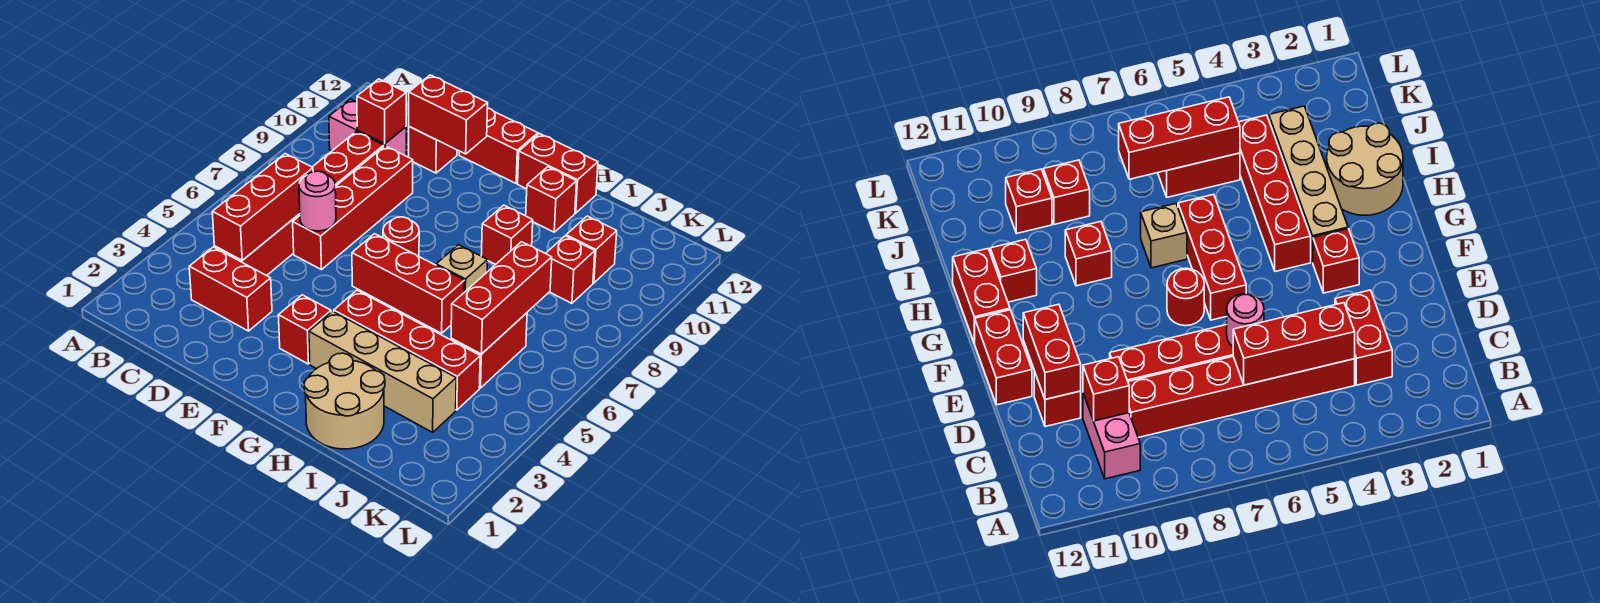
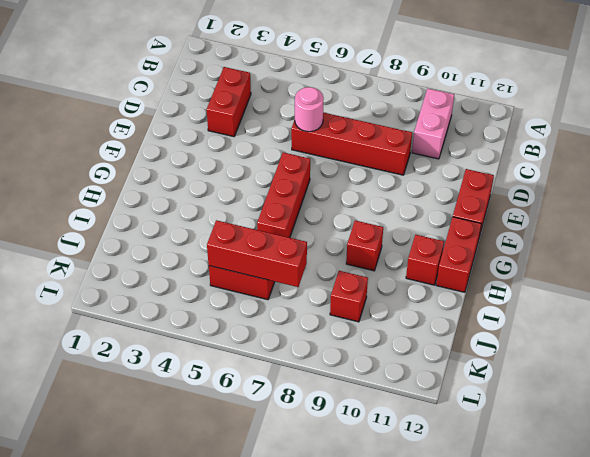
none -> red 1x6 brick [214,132,384,276]
none -> red 1x1 brick [409,127,457,173]
none -> red 1x1 brick [278,295,331,364]

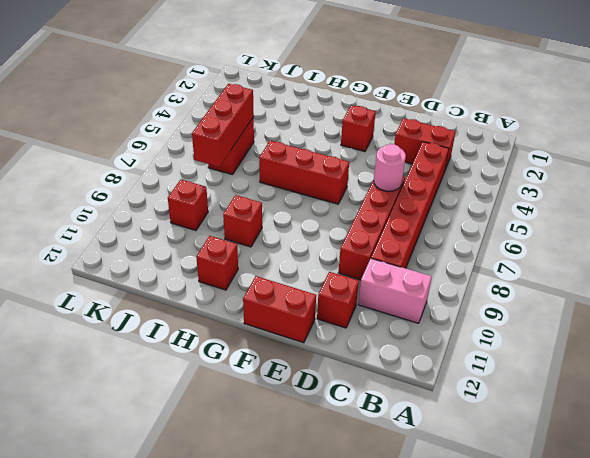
none -> red 1x1 round brick [383,217,419,256]
none -> tan 1x4 brick [309,311,456,432]
none -> red 1x4 brick [334,290,480,410]

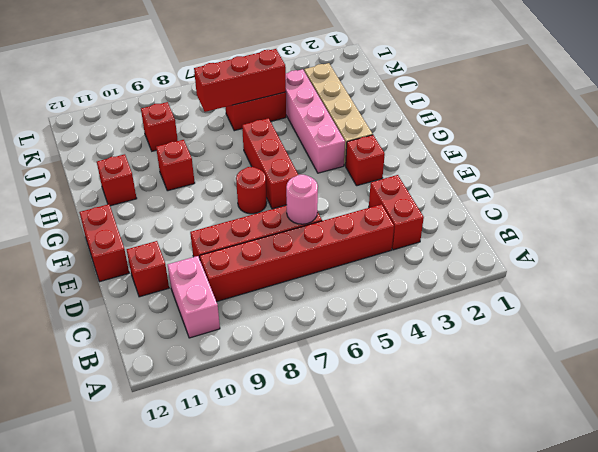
pink 1x4 brick [286,69,345,173] -> red 1x4 brick [334,290,480,410]
none -> red 1x2 brick [518,134,598,213]
none -> tan 2x2 round brick [304,353,385,449]
none -> tan 1x1 brick [436,245,488,292]

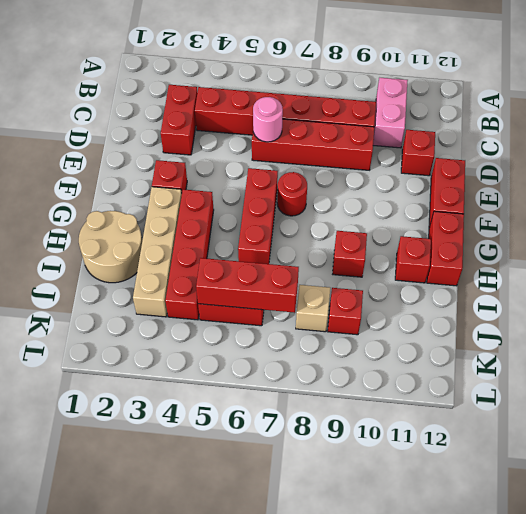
tan 1x1 brick [296,285,330,332] -> tan 1x1 brick moved to [436,245,488,292]
none -> red 1x1 brick [566,216,617,283]
none -> red 1x3 brick [212,154,313,260]
none -> red 1x1 brick [357,79,406,144]

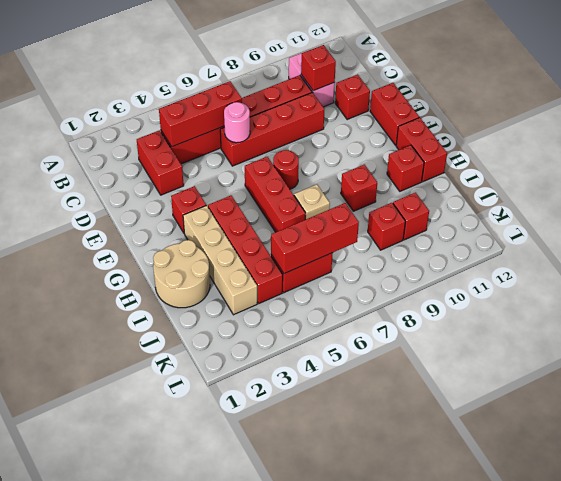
none -> red 1x2 brick [409,75,488,154]

